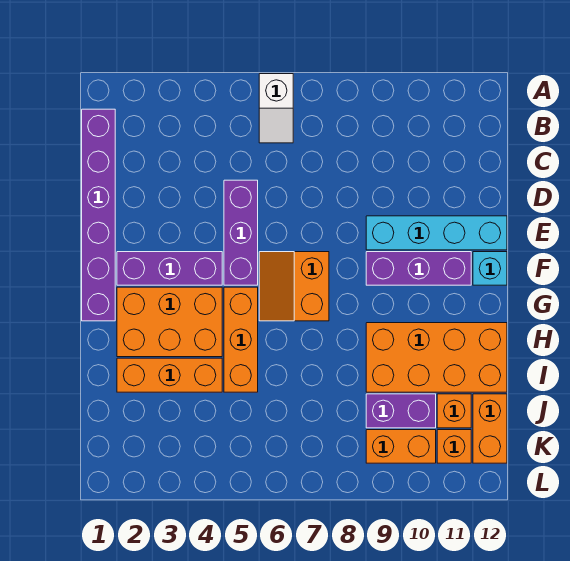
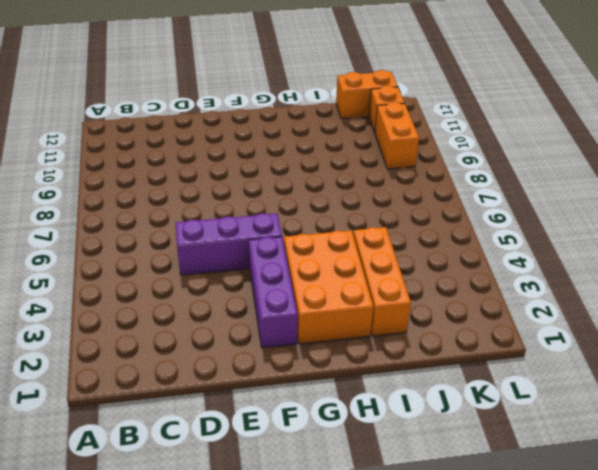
none -> white 1x2 slope [259,74,293,143]
none -> purple 1x6 brick [82,109,115,321]
none -> cyan 1x4 brick [366,216,507,250]

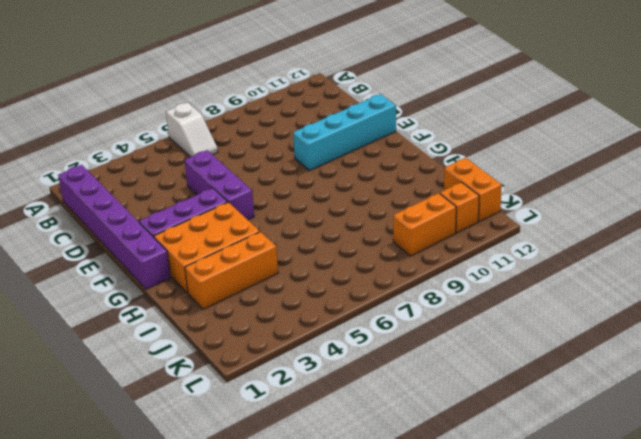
none -> orange 2x2 slope [259,252,329,321]
none -> purple 1x3 brick [366,252,471,285]
none -> cyan 1x1 brick [473,252,507,285]

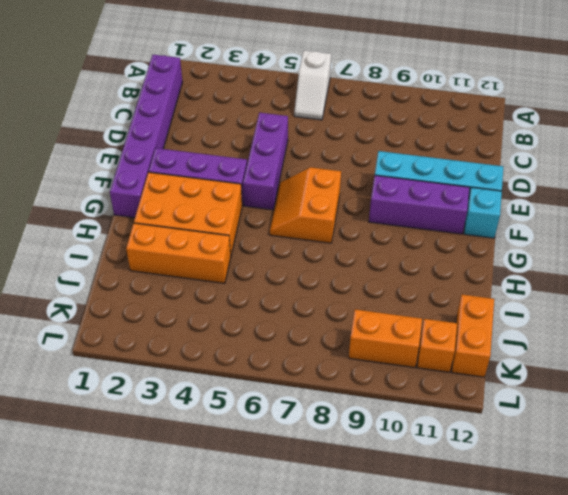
none -> orange 1x3 brick [224,287,258,392]
none -> orange 2x4 brick [366,323,507,392]
none -> purple 1x2 brick [366,394,436,428]

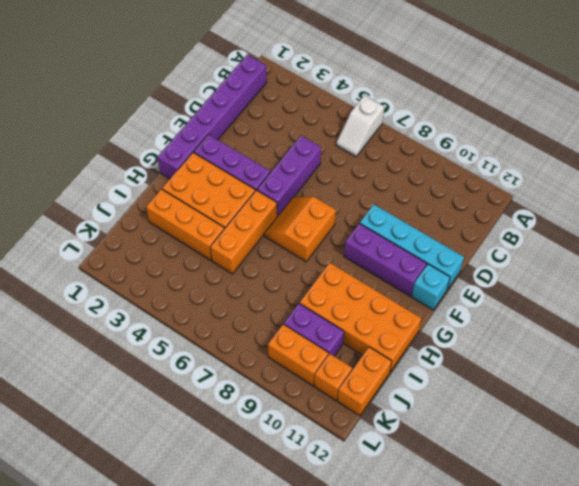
none -> orange 1x1 brick [437,394,471,428]

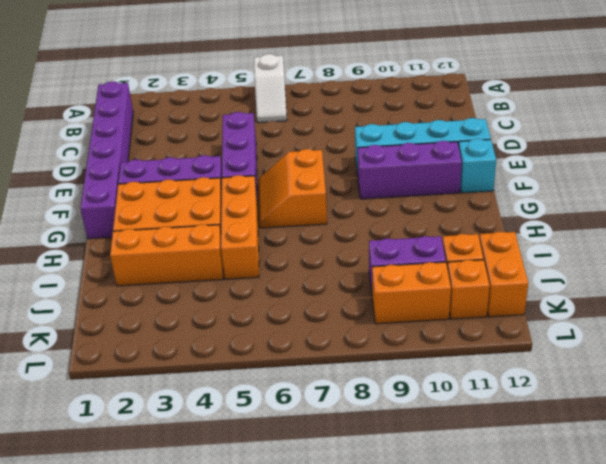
none -> orange 2x4 brick [366,323,507,392]

